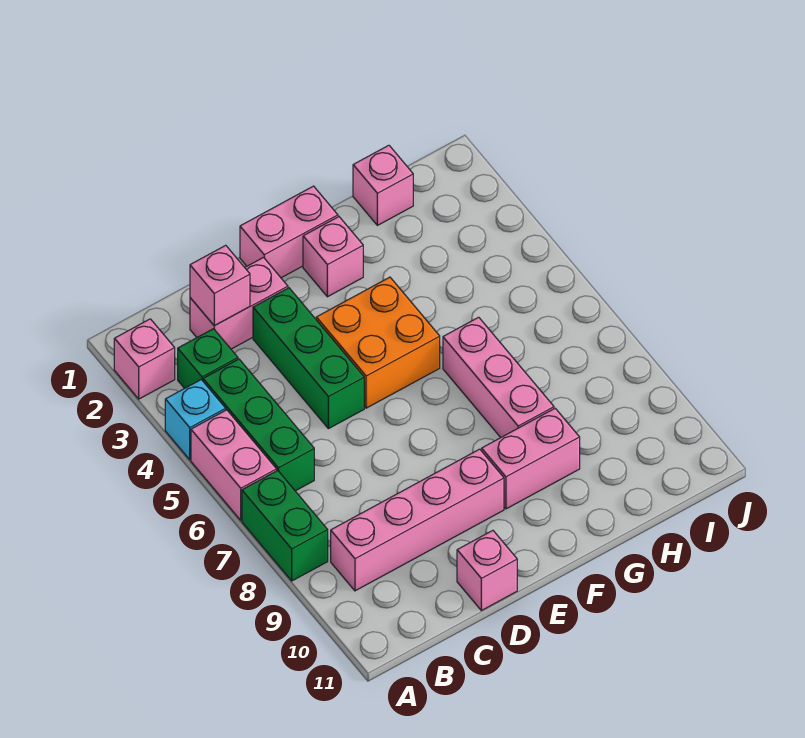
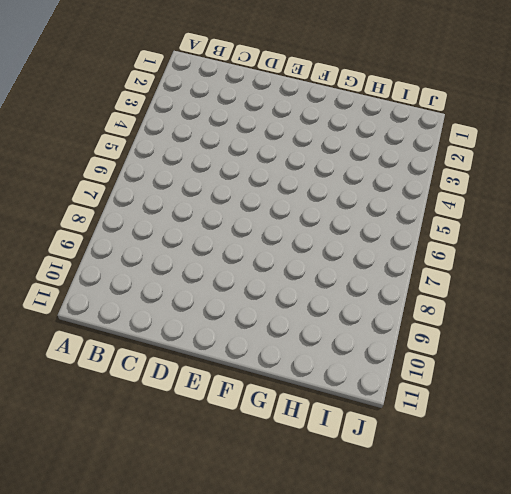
none -> pink 1x1 brick [114,319,175,399]
none -> cyan 1x1 brick [165,380,226,460]
none -> pink 1x2 brick [191,410,277,520]

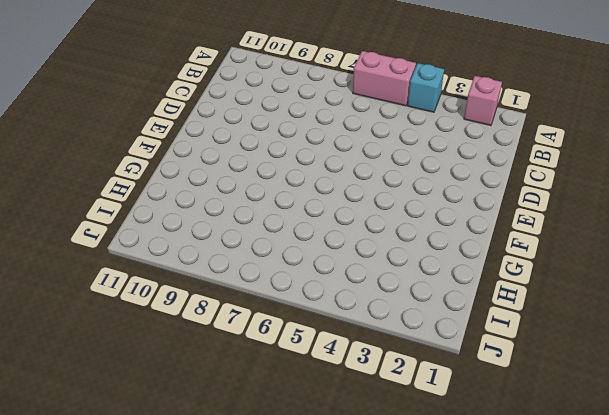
none -> green 1x2 brick [242,471,328,581]
none -> green 1x1 brick [178,329,238,388]
none -> green 1x3 brick [203,359,314,491]

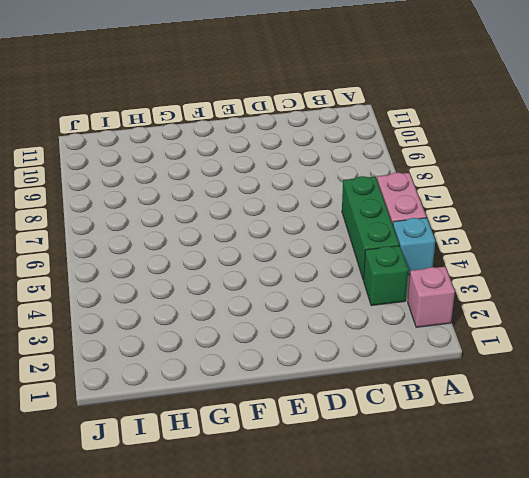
none -> green 1x2 brick [242,471,328,581]
none -> pink 1x4 brick [331,449,504,591]
none -> pink 1x2 brick [190,258,288,349]

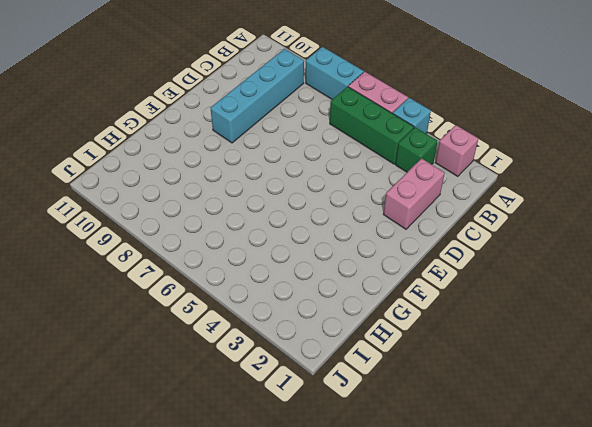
cyan 1x2 brick [306,47,364,99] -> green 1x2 brick [242,471,328,581]
cyan 1x4 brick [211,49,304,143] -> pink 1x4 brick [331,449,504,591]
none -> green 1x3 brick [253,288,364,429]
none -> pink 1x1 brick [457,530,517,611]
none -> pink 1x2 brick [240,186,338,278]

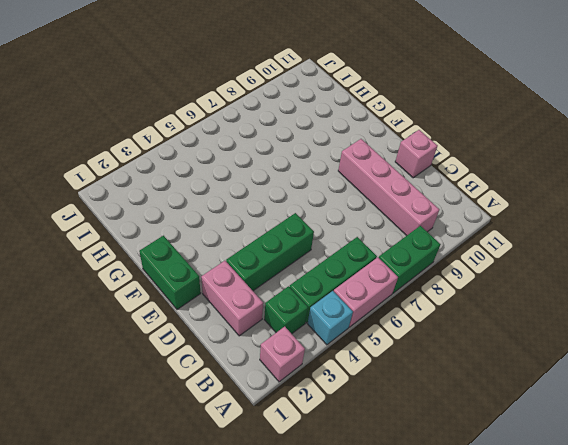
green 1x2 brick [139,236,201,309] -> pink 1x2 brick [240,186,338,278]
none -> orange 2x2 brick [316,277,440,408]
none -> pink 1x1 brick [303,217,363,297]
none -> pink 1x2 brick [482,408,580,509]

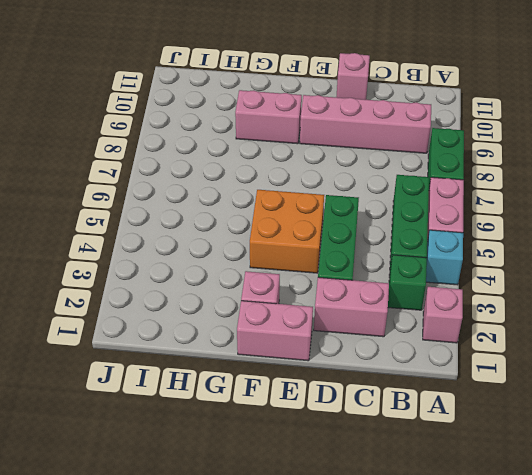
none -> pink 1x3 brick [443,317,554,437]
none -> pink 1x1 brick [353,145,413,225]
none -> pink 1x1 brick [190,245,250,326]

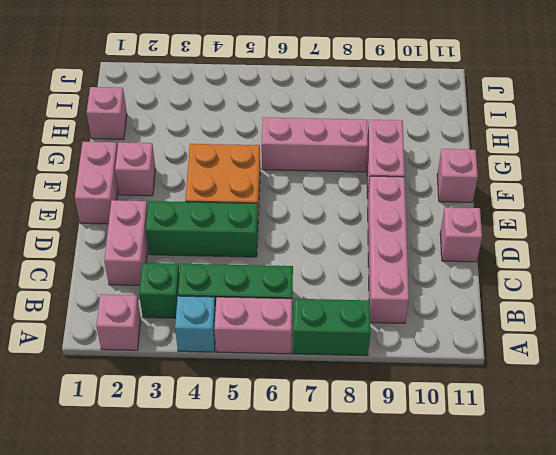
pink 1x1 brick [437,149,478,202] -> pink 1x1 brick moved to [190,245,250,326]

